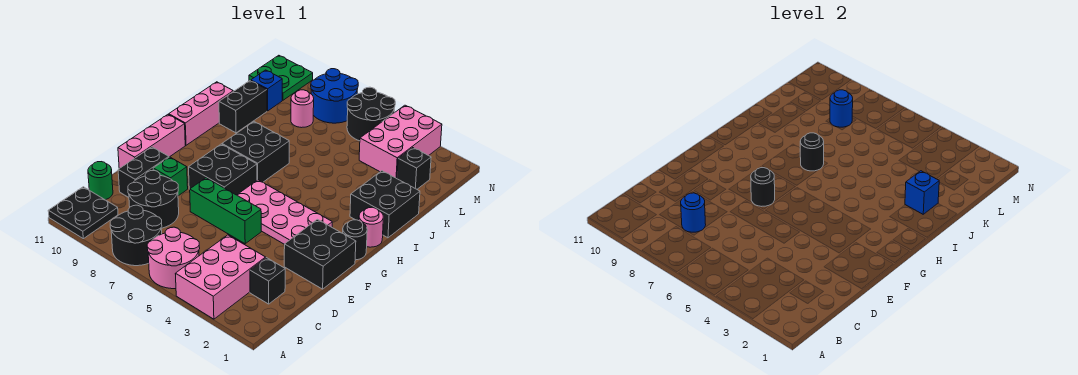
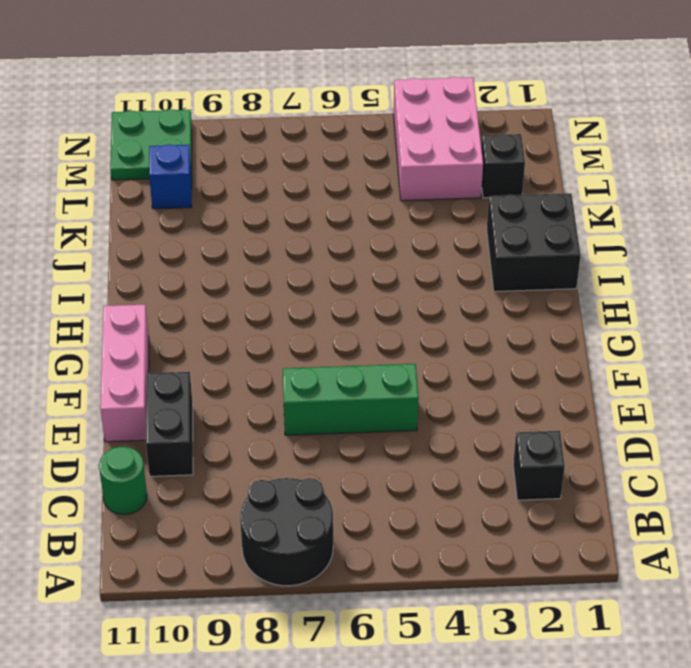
none -> pink 2x3 brick [175,235,266,319]
none -> pink 2x2 round brick [147,227,200,289]
none -> black 2x2 plate [48,187,118,239]
none -> black 2x2 round brick [128,171,179,228]

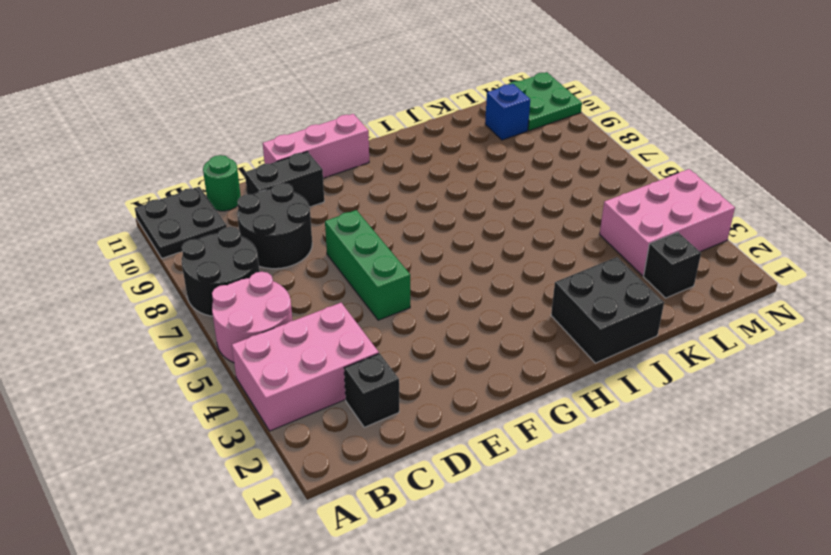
none -> black 2x2 brick [284,219,356,289]
none -> green 1x1 brick [153,157,188,196]
none -> pink 2x4 plate [237,180,332,244]
none -> black 2x2 brick [189,144,257,195]

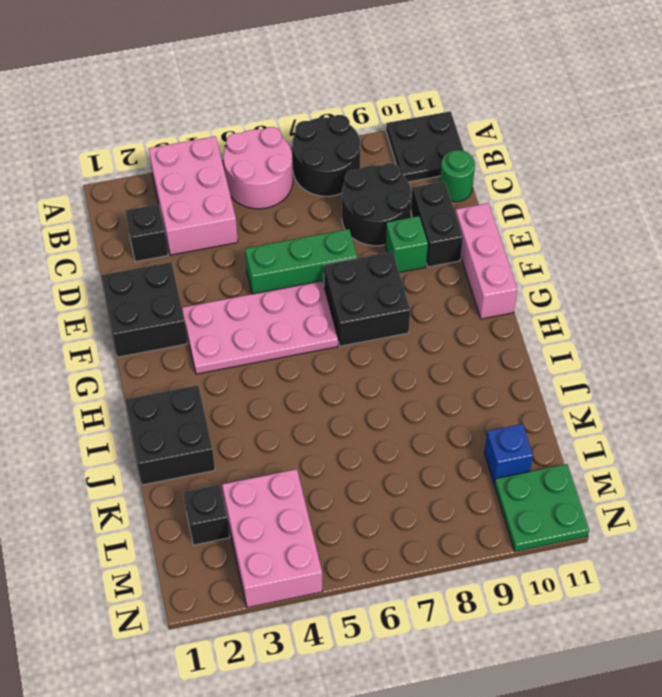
none -> black 1x1 round brick [343,220,367,260]
none -> pink 1x1 round brick [359,207,383,247]
none -> black 2x2 brick [222,122,289,182]
none -> pink 1x3 brick [169,82,233,145]

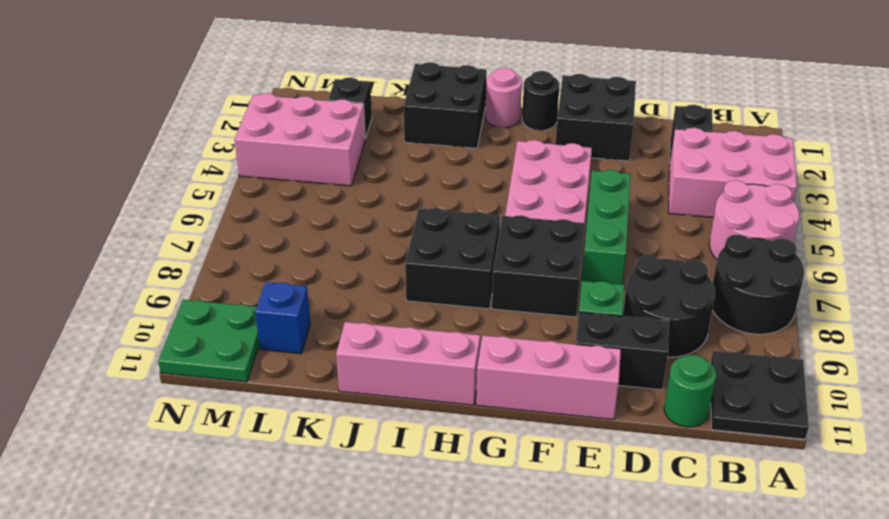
none -> black 1x2 brick [219,81,267,133]
none -> pink 1x1 round brick [291,90,314,128]
none -> black 2x2 round brick [347,87,395,141]
none -> blue 2x2 round brick [311,69,358,123]

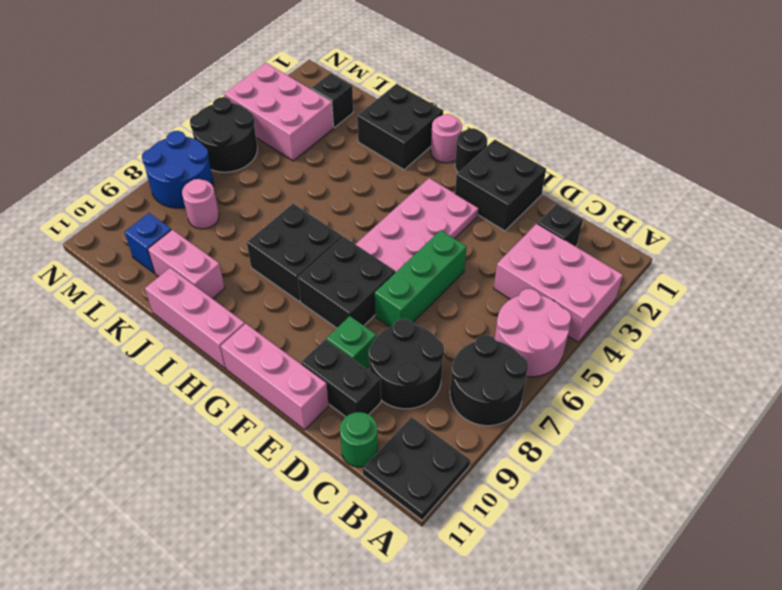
pink 1x2 brick [148,230,225,299] -> black 1x2 brick [219,81,267,133]
none -> green 2x2 plate [249,55,313,100]
none -> blue 1x1 round brick [681,193,706,232]
none -> black 1x1 round brick [751,168,775,206]
none -> black 1x1 round brick [800,133,824,171]

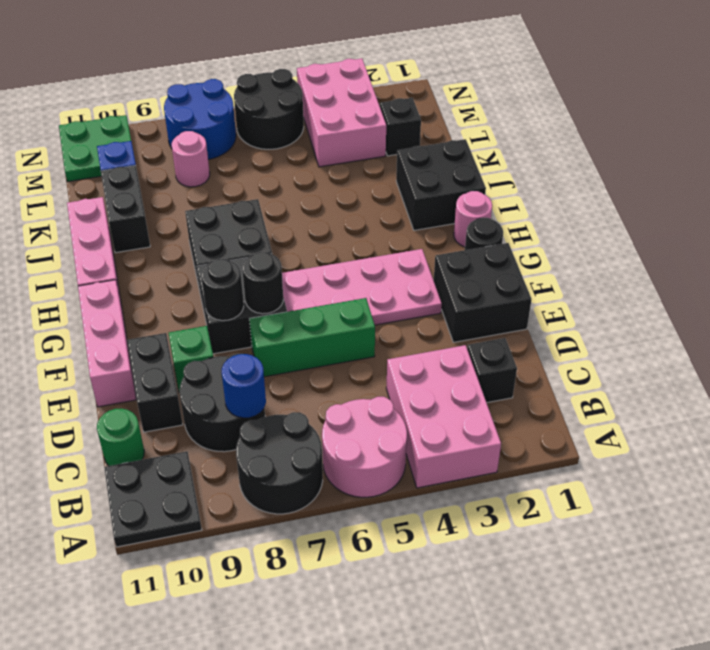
black 1x1 round brick [201,259,244,321] -> black 1x1 round brick moved to [800,133,824,171]
none -> blue 1x1 brick [905,171,939,214]
none -> blue 1x1 round brick [830,90,853,127]

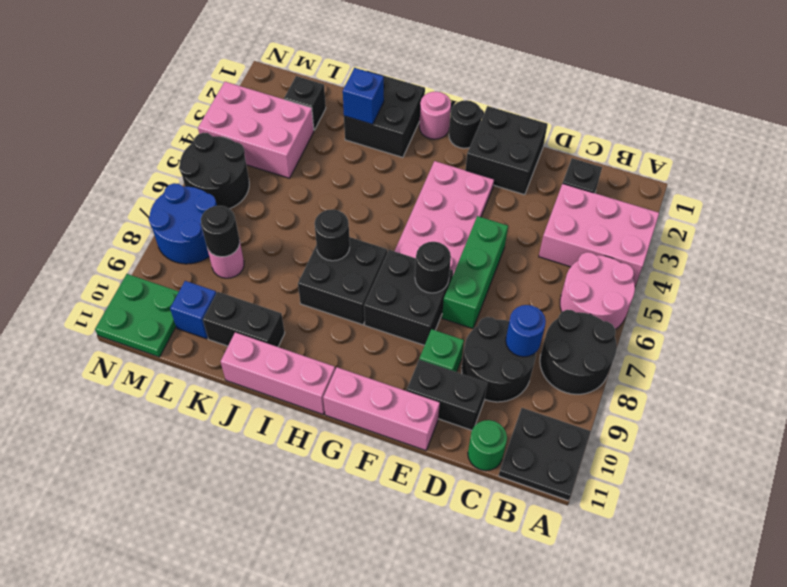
black 1x1 round brick [201,206,240,257] -> blue 1x1 round brick [830,90,853,127]

